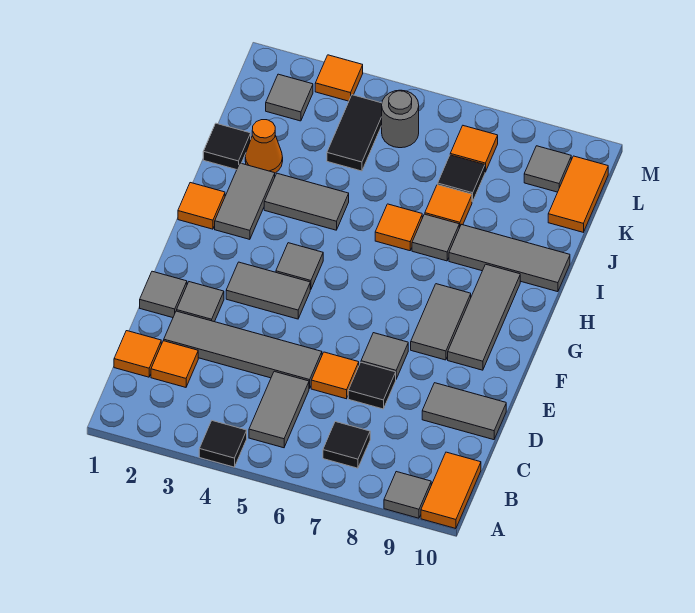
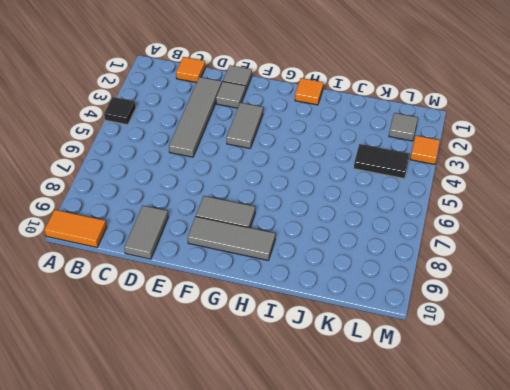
none -> grey 1x1 tile [384,472,431,518]
none -> grey 1x2 tile [249,371,309,448]
none -> black 1x1 tile [323,422,370,468]
none -> orange 1x1 tile [151,341,198,387]

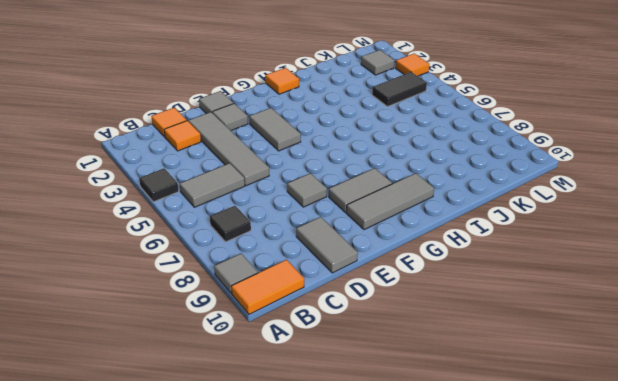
none -> orange 1x1 tile [311,352,359,399]
none -> black 1x1 tile [348,362,396,409]
none -> grey 1x1 tile [276,243,323,290]
none -> grey 1x2 tile [215,163,275,239]

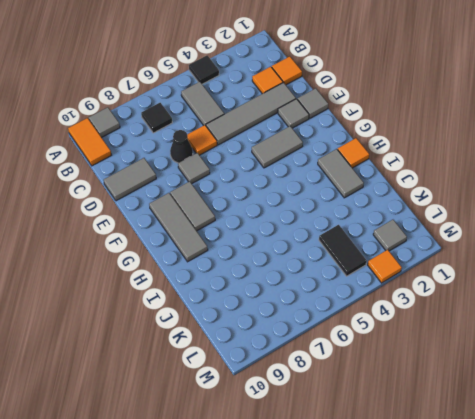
black 1x1 cone [170,130,193,163] -> black 1x1 tile [348,362,396,409]
none -> grey 1x1 tile [276,243,323,290]
none -> grey 1x2 tile [264,173,349,230]
none -> orange 1x1 tile [375,204,422,251]
none -> grey 1x1 tile [412,214,459,261]

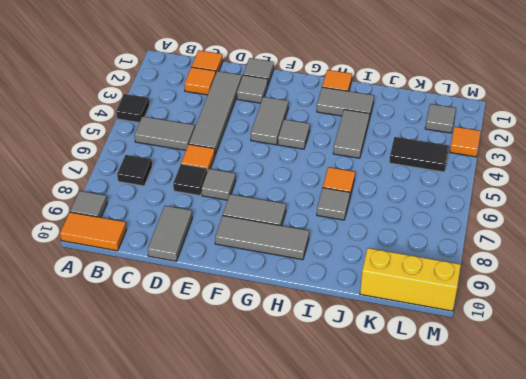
yellow 1x3 brick [360,248,461,311] -> orange 1x2 tile [548,156,608,232]
none -> grey 1x3 tile [449,224,570,292]
none -> black 1x1 tile [203,123,251,170]
none -> orange 1x1 cone [245,120,283,173]
none -> orange 1x1 tile [425,185,472,228]

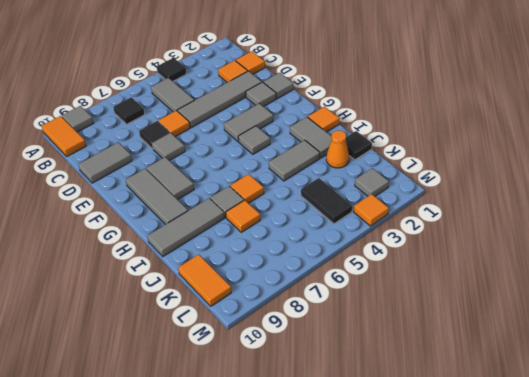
none -> black 1x1 tile [438,155,485,202]
none -> grey 1x1 round brick [382,90,419,148]
none -> orange 1x1 tile [450,126,498,172]
none -> grey 1x1 tile [524,146,571,192]

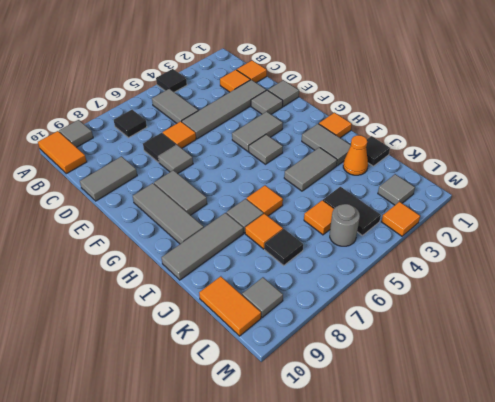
orange 1x1 tile [304,200,334,235] -> orange 1x1 tile moved to [450,126,498,172]

